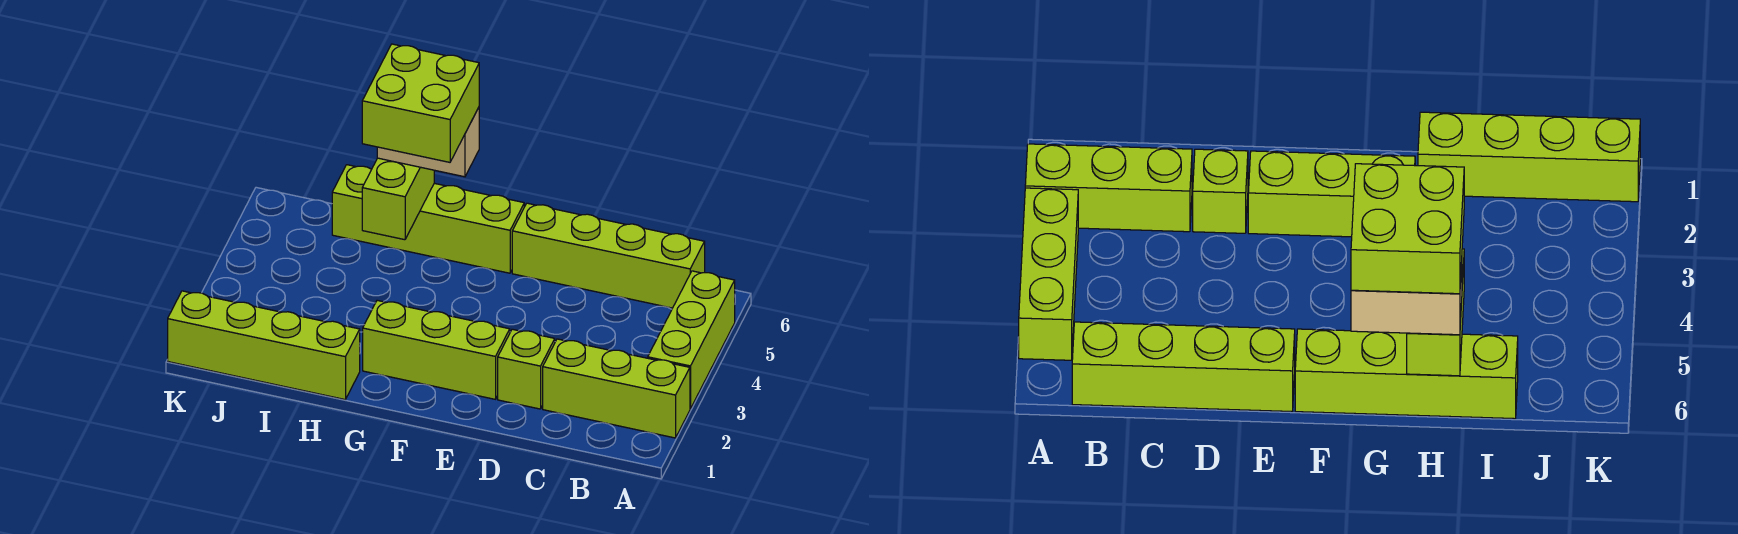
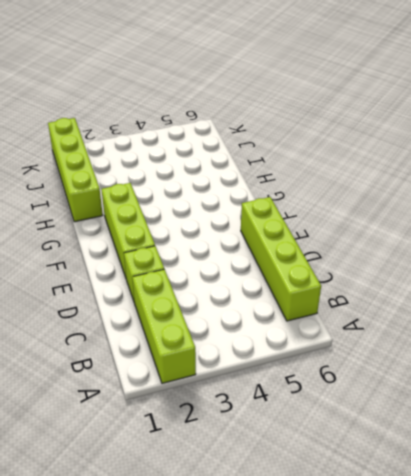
none -> lime 1x3 brick [648,271,735,409]
none -> lime 1x4 brick [332,165,524,273]

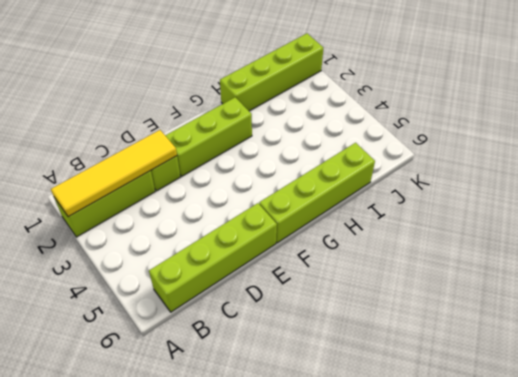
yellow 1x4 tile [51,130,177,217] -> none
none -> lime 1x3 brick [648,271,735,409]
none -> lime 1x2 brick [362,158,434,240]

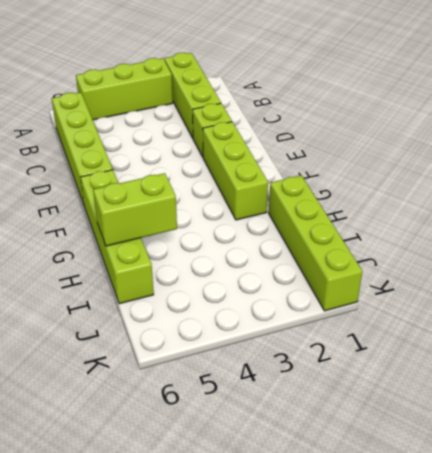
none -> tan 1x2 brick [377,108,479,177]
none -> lime 2x2 brick [362,44,479,162]

